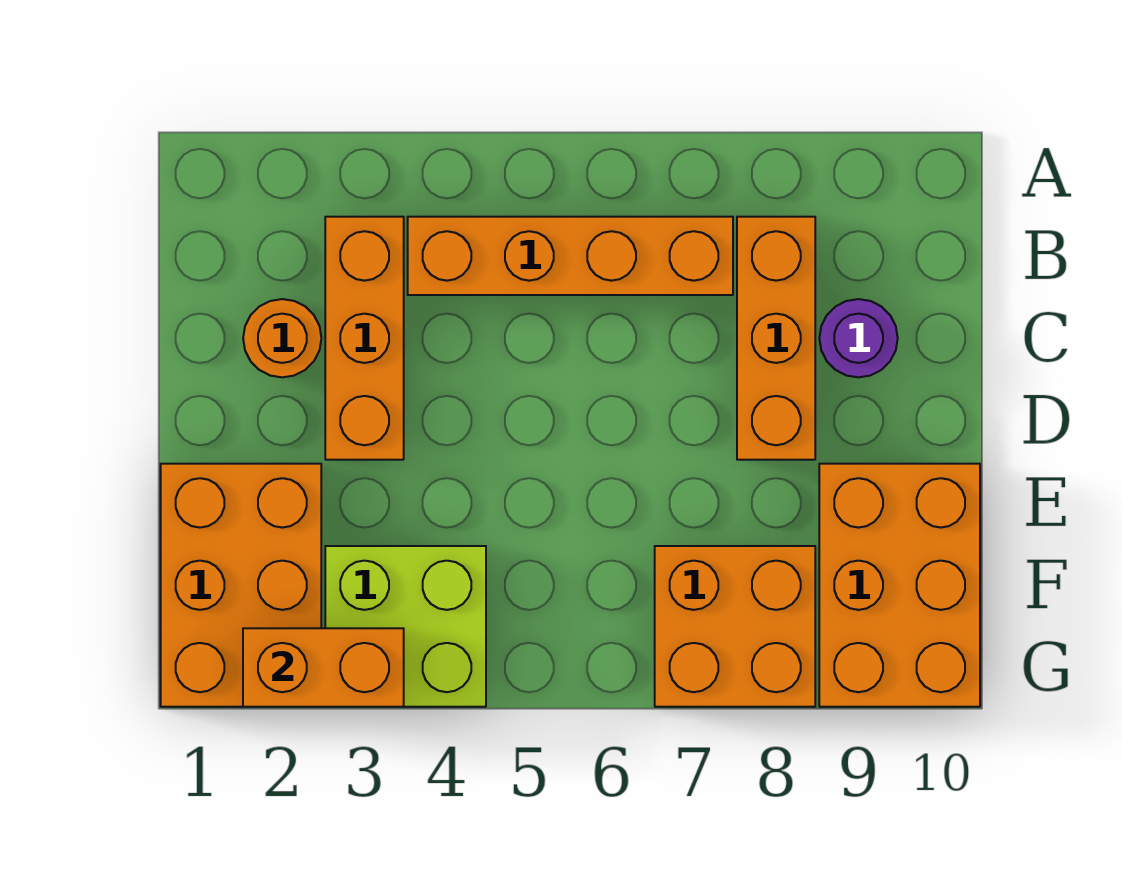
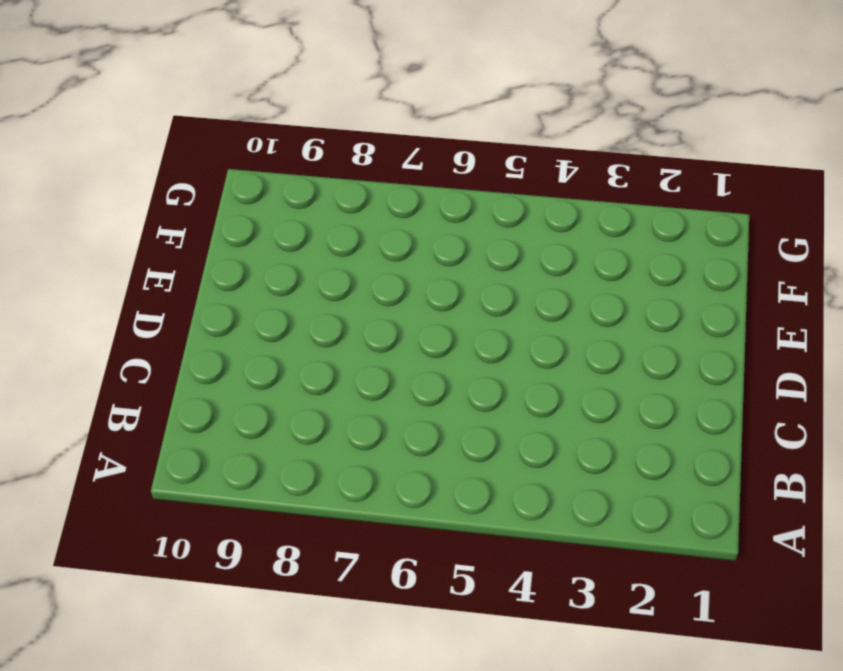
none -> orange 1x3 brick [325,217,404,460]
none -> orange 1x4 brick [408,217,733,295]

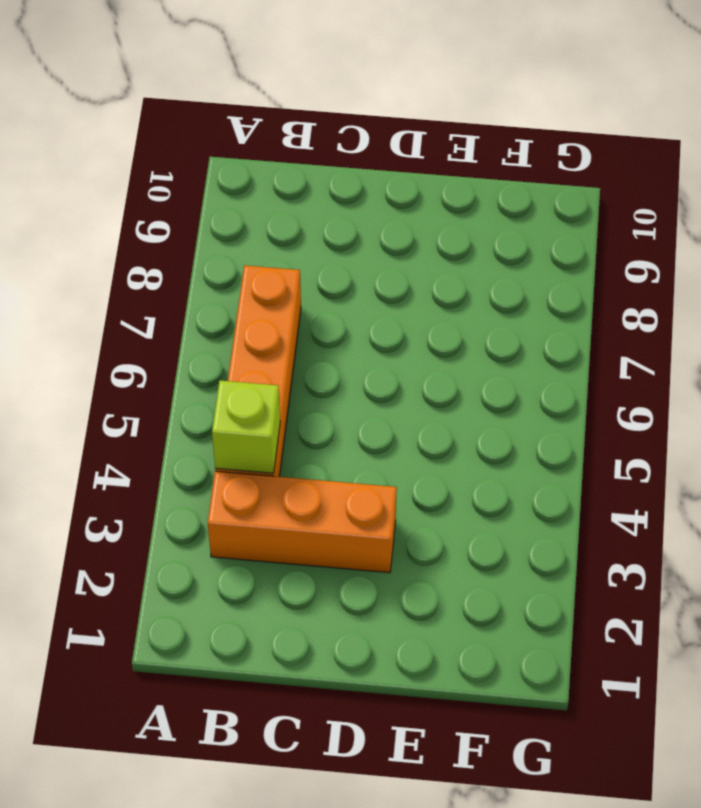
lime 1x1 brick [212,381,280,473] -> none
none -> orange 1x3 brick [737,217,815,460]
none -> orange 1x1 round brick [243,299,321,377]

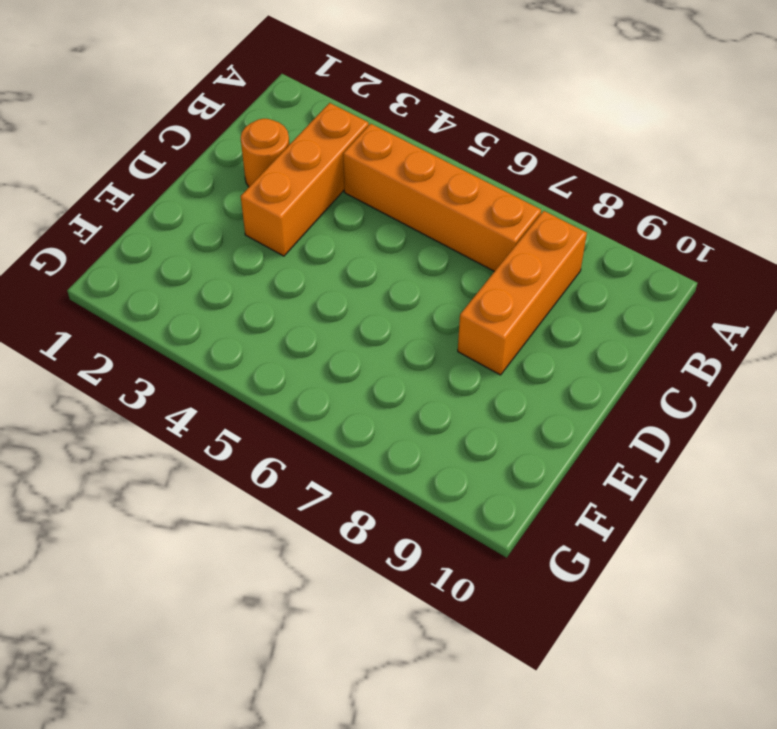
none -> purple 1x1 round brick [819,299,898,377]
none -> orange 2x3 brick [161,464,321,707]

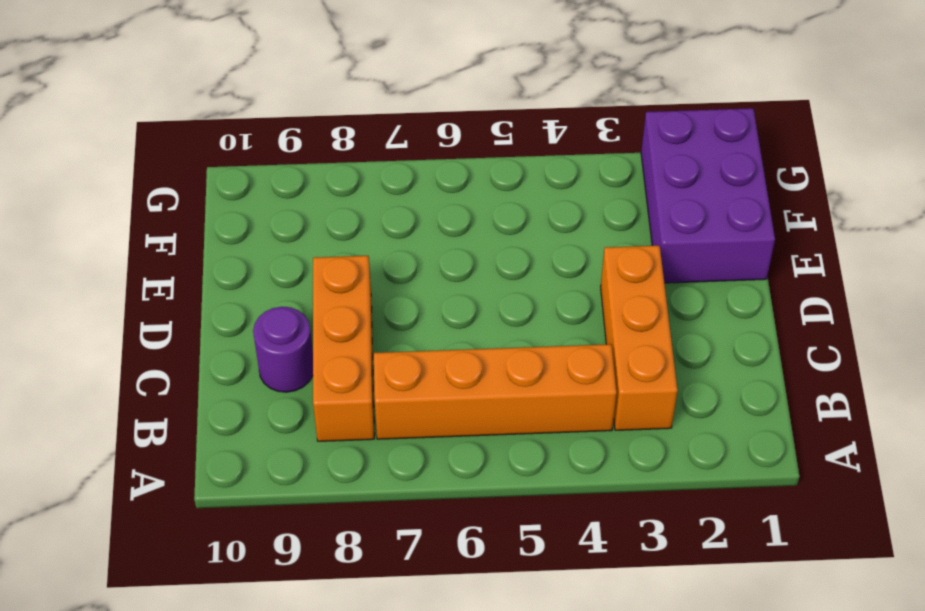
purple 2x3 brick [641,108,775,283] -> orange 2x3 brick [161,464,321,707]
none -> orange 1x1 round brick [243,299,321,377]
none -> orange 2x3 brick [819,464,980,707]

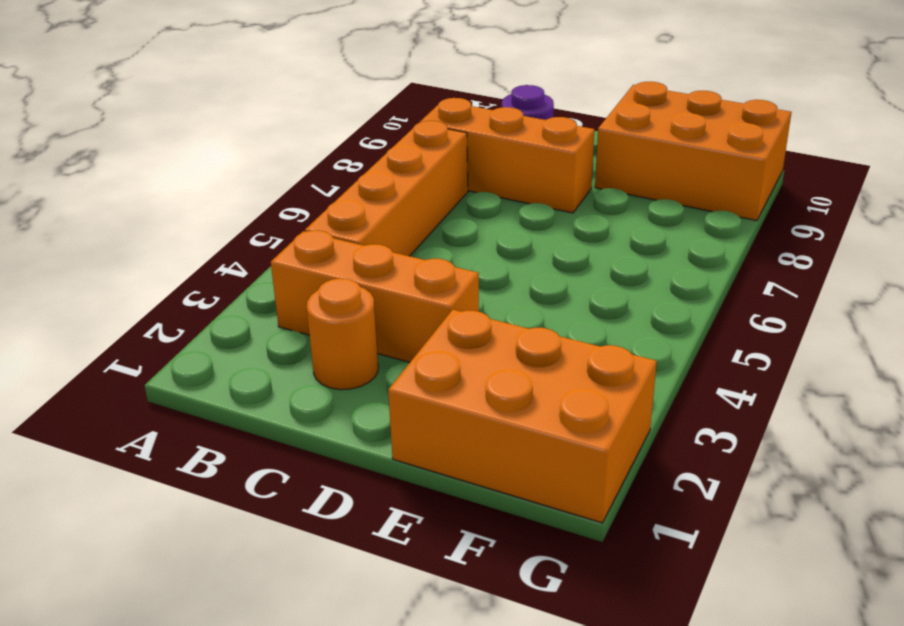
none -> lime 2x2 brick [325,546,486,707]
none -> orange 2x2 brick [655,546,815,707]

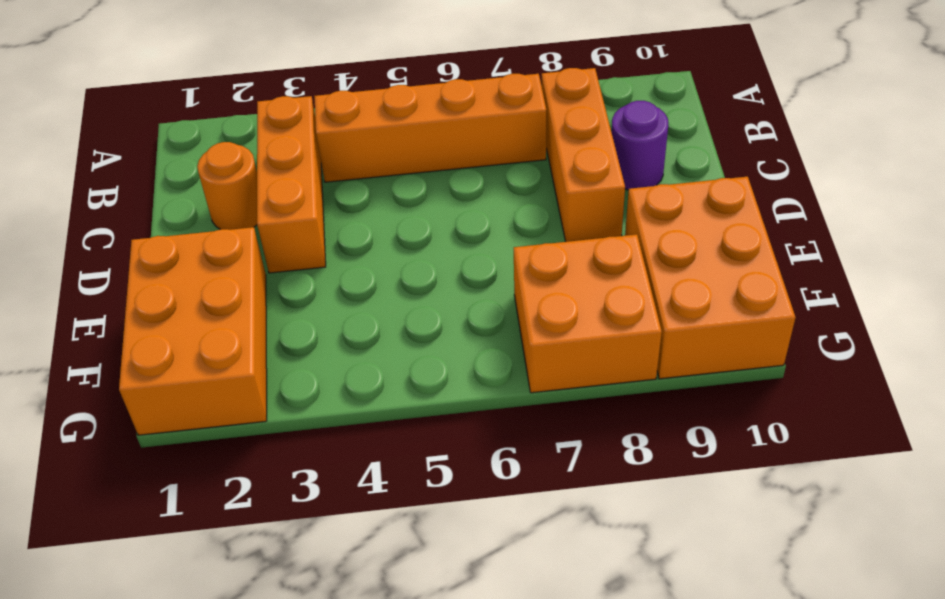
none -> lime 2x2 brick [325,546,486,707]
none -> orange 1x2 brick [243,628,404,707]

